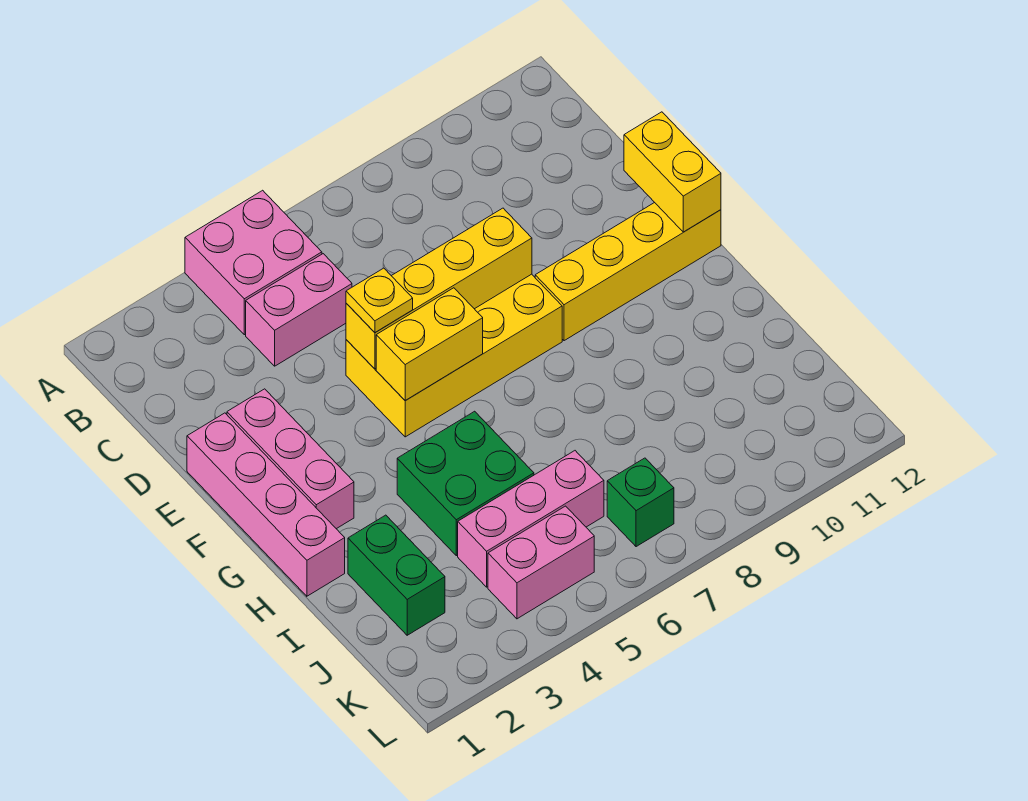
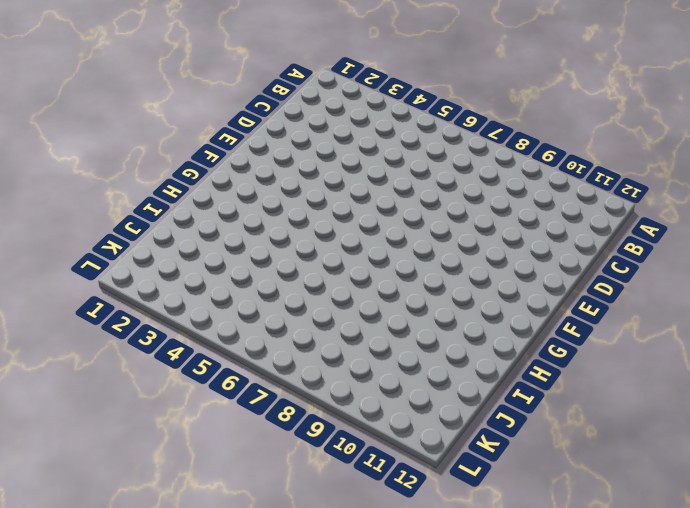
none -> pink 2x2 brick [185,190,322,335]
none -> pink 1x2 brick [246,254,352,366]
none -> pink 1x4 brick [187,413,345,596]

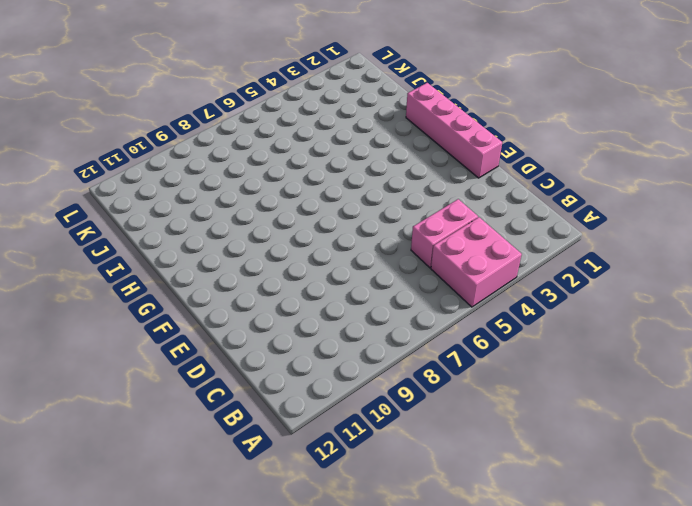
none -> pink 1x3 brick [227,389,354,529]
none -> yellow 2x4 brick [346,274,562,437]
none -> yellow 1x4 brick [535,203,721,341]

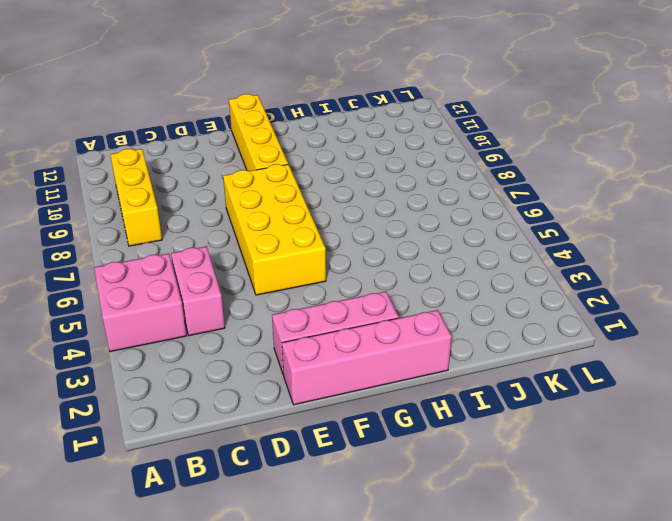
yellow 1x3 brick [110,149,162,246] -> none
none -> green 2x2 brick [397,411,534,556]
none -> green 1x2 brick [348,515,445,635]
none -> pink 1x3 brick [458,451,604,587]

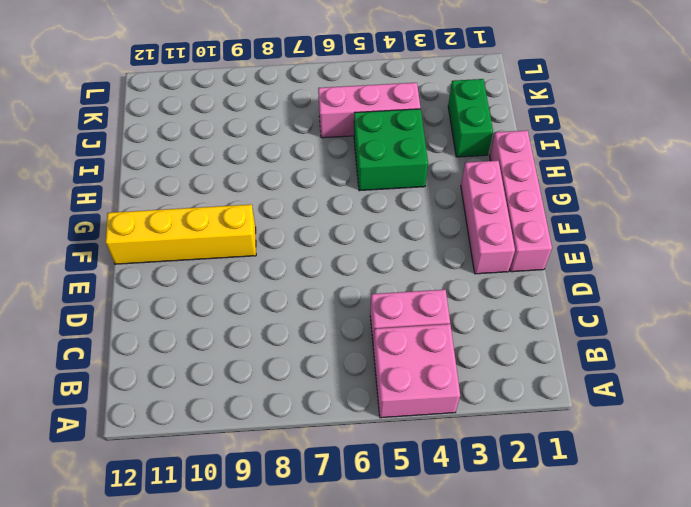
none -> yellow 2x4 brick [346,274,562,437]
none -> pink 1x2 brick [488,506,594,619]
none -> green 1x1 brick [607,458,674,547]

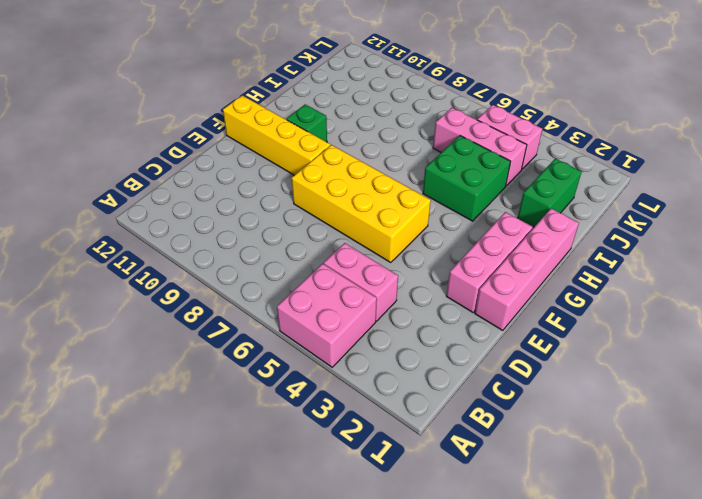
green 1x1 brick [287,104,327,142] -> green 1x1 brick moved to [607,458,674,547]
none -> yellow 1x4 brick [346,208,532,369]
none -> yellow 1x2 brick [624,112,721,232]
none -> yellow 1x2 brick [376,288,483,401]

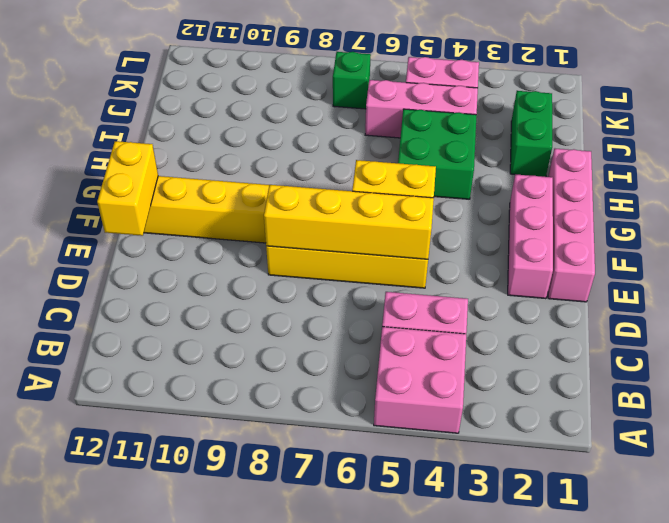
none -> yellow 1x1 plate [346,268,413,333]

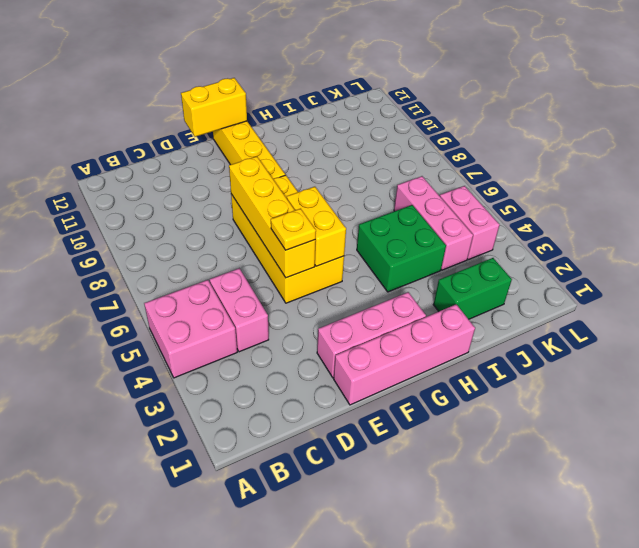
none -> green 1x1 brick [607,458,674,547]

